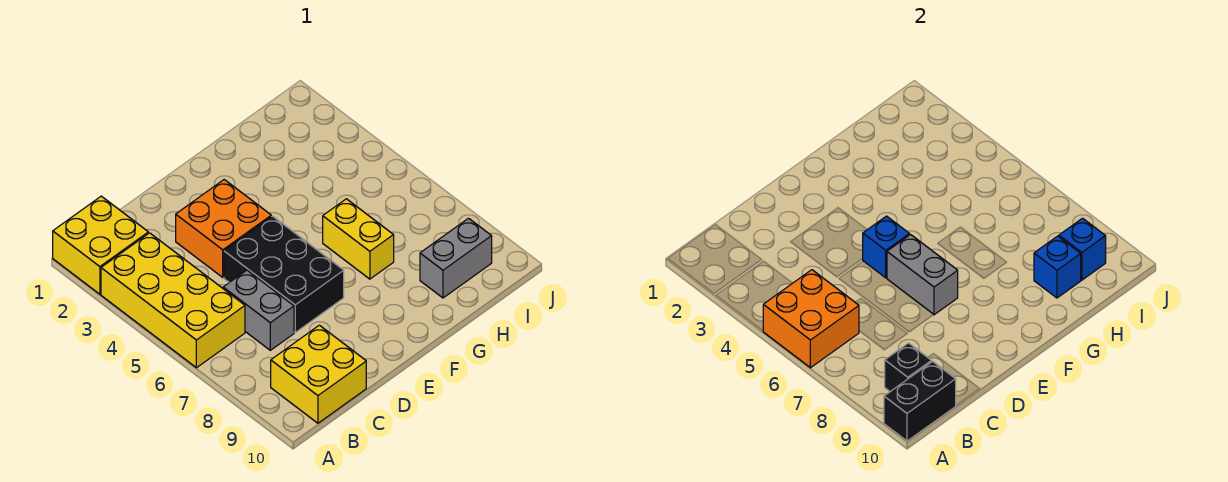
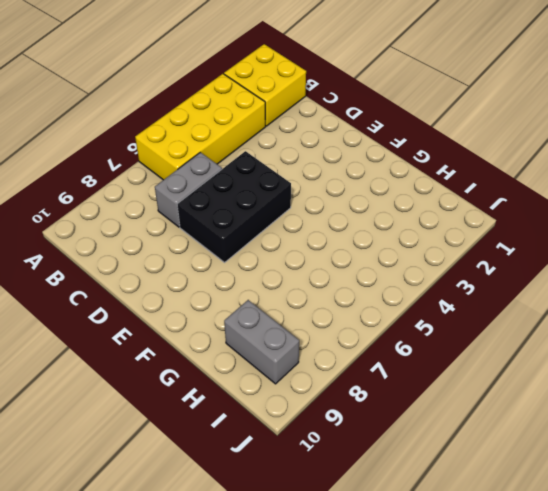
none -> yellow 2x2 brick [271,325,366,423]
none -> orange 2x2 brick [176,180,271,277]
none -> yellow 1x2 brick [323,199,394,279]

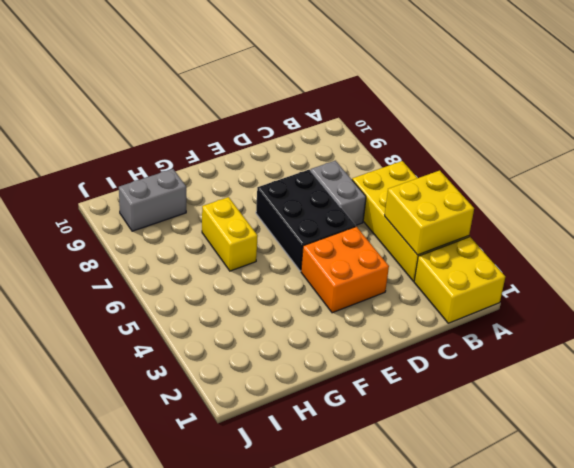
yellow 2x2 brick [385,170,474,255] -> yellow 2x2 brick moved to [271,325,366,423]
none -> orange 2x2 brick [763,270,859,368]
none -> black 1x2 brick [884,361,956,441]
none -> black 1x1 brick [885,343,931,392]

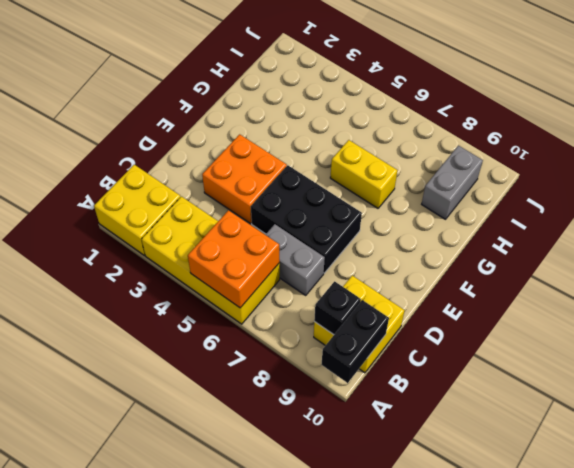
none -> blue 1x1 brick [862,216,909,278]
none -> grey 1x2 brick [887,235,958,315]
none -> blue 1x1 brick [1034,236,1081,298]

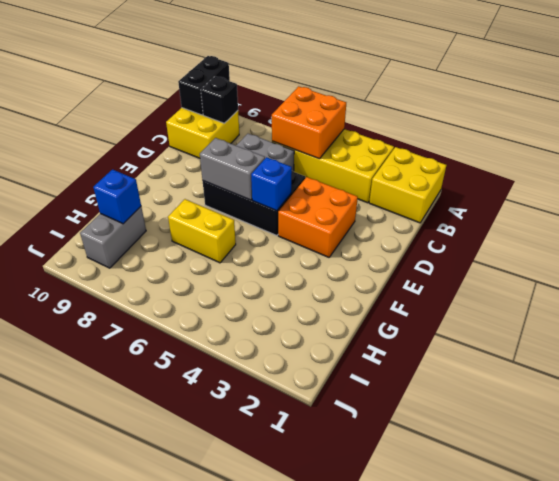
none -> blue 1x1 brick [1059,218,1106,280]

